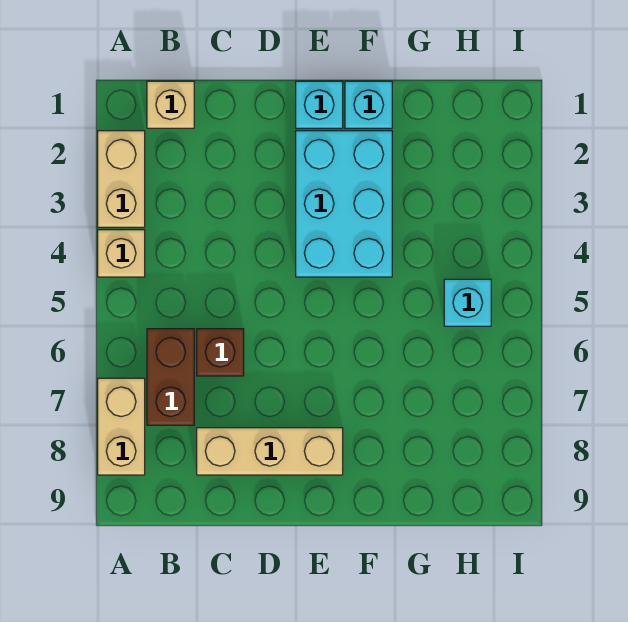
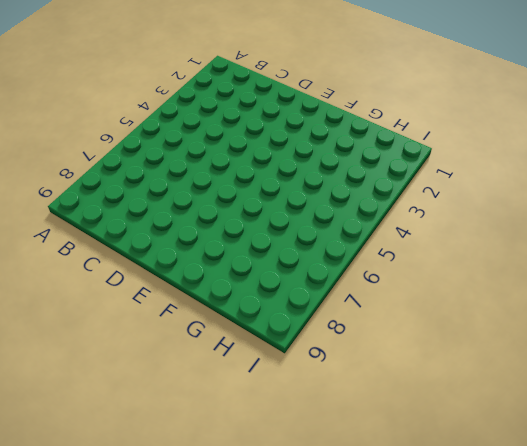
none -> tan 1x2 brick [98,131,145,227]
none -> tan 1x1 brick [98,230,145,277]

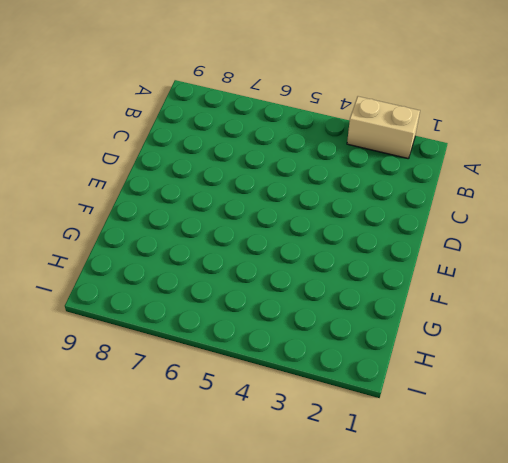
none -> tan 1x1 brick [98,230,145,277]
none -> tan 1x2 brick [98,378,145,475]

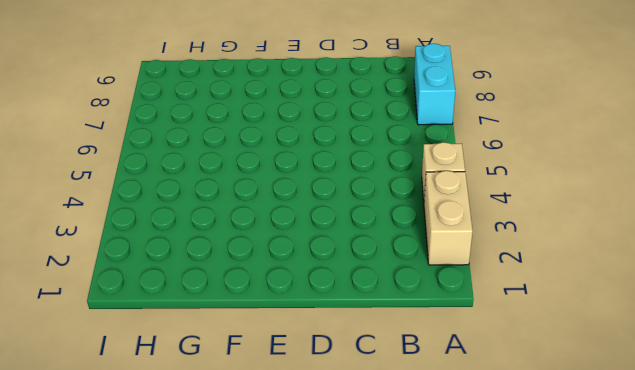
cyan 1x2 brick [414,44,455,125] -> tan 1x2 brick [98,378,145,475]
none -> tan 1x1 brick [147,81,194,128]
none -> brown 1x2 brick [147,329,194,425]

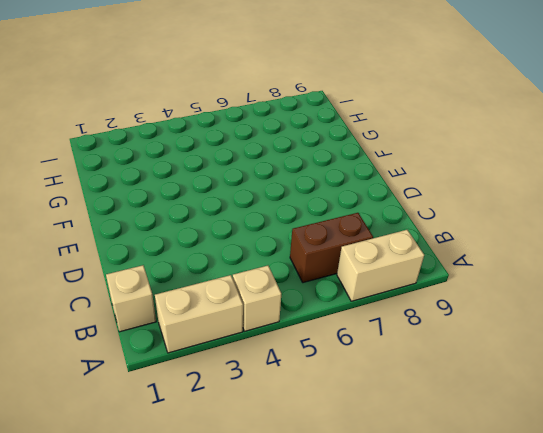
none -> brown 1x1 brick [197,329,244,376]
none -> tan 1x3 brick [197,428,343,475]

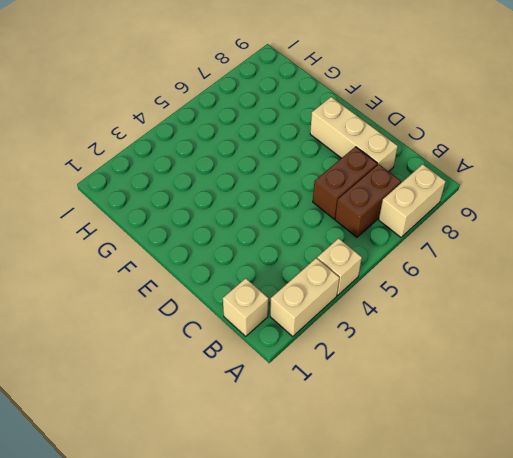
brown 1x2 brick [313,147,377,219] -> brown 1x1 brick [197,329,244,376]
none -> cyan 1x1 brick [296,81,343,128]
none -> cyan 2x3 brick [296,131,392,277]

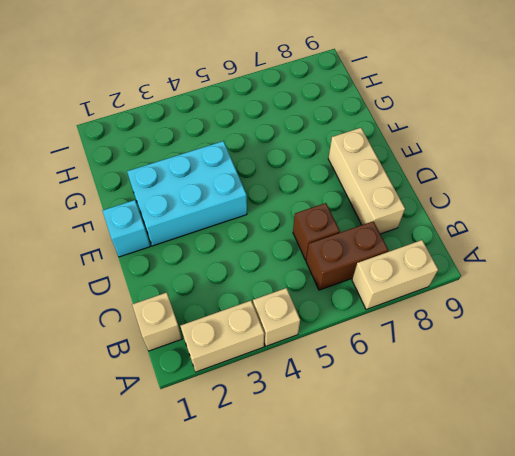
none -> cyan 1x1 brick [345,81,392,128]
none -> cyan 1x1 brick [444,279,491,326]

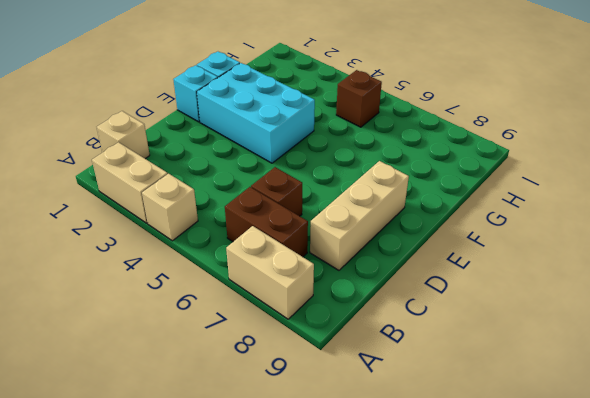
brown 1x1 brick [336,70,382,127] -> cyan 1x1 brick [444,279,491,326]

